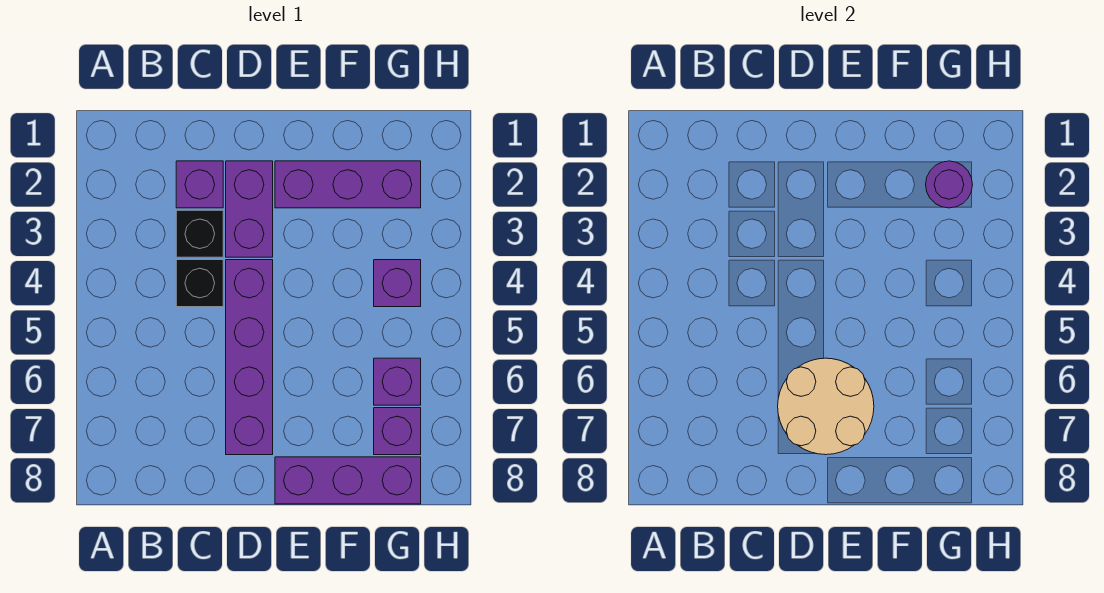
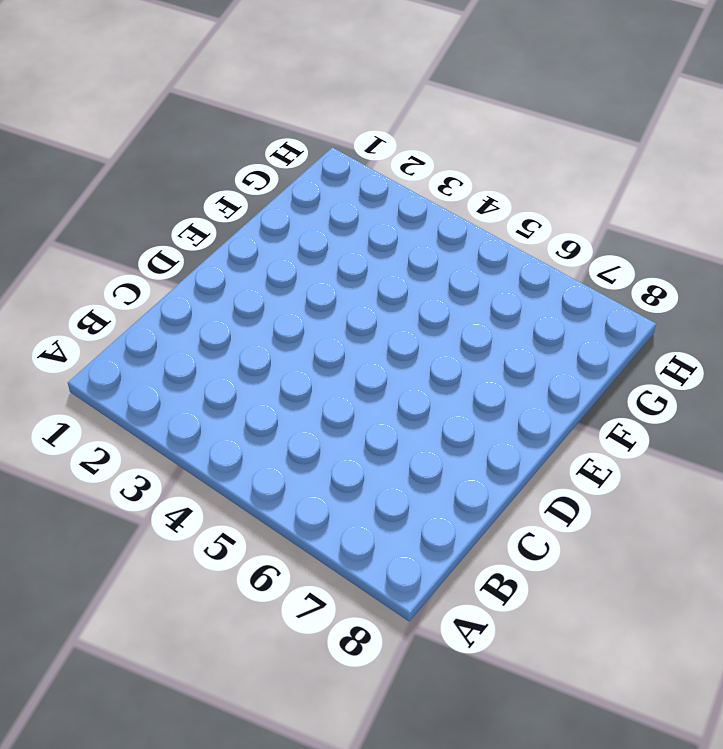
none -> purple 1x1 brick [176,161,223,208]
none -> black 1x1 brick [176,210,223,257]
none -> black 1x1 brick [176,260,223,307]

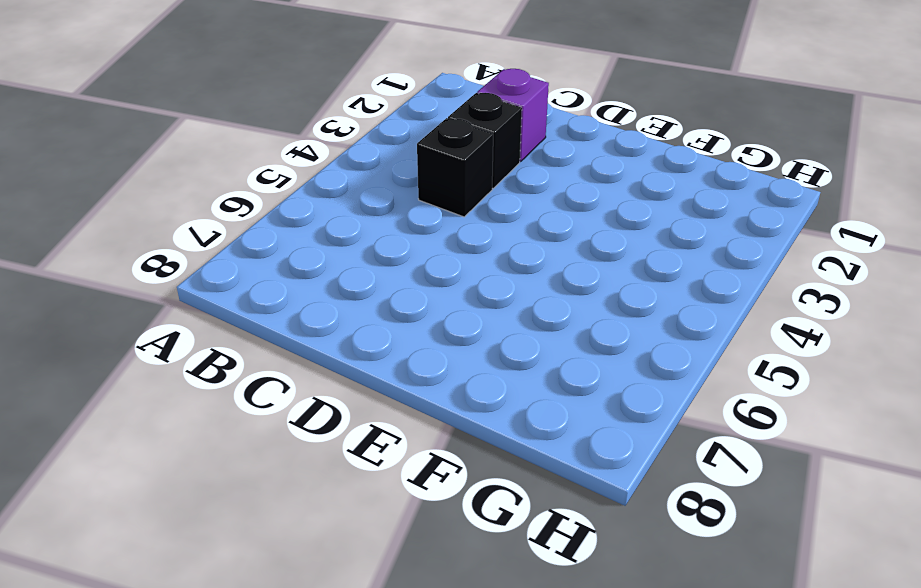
none -> purple 1x2 brick [226,161,273,257]
none -> purple 1x4 brick [226,260,273,455]
none -> purple 1x3 brick [275,161,421,208]

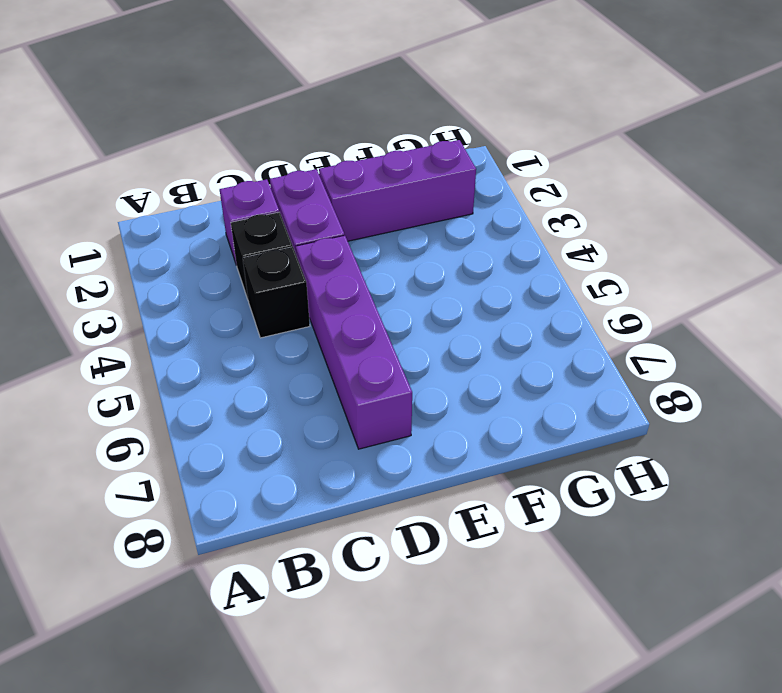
none -> purple 1x3 brick [275,457,421,504]
none -> purple 1x1 brick [374,260,421,307]
none -> purple 1x1 brick [374,358,421,405]

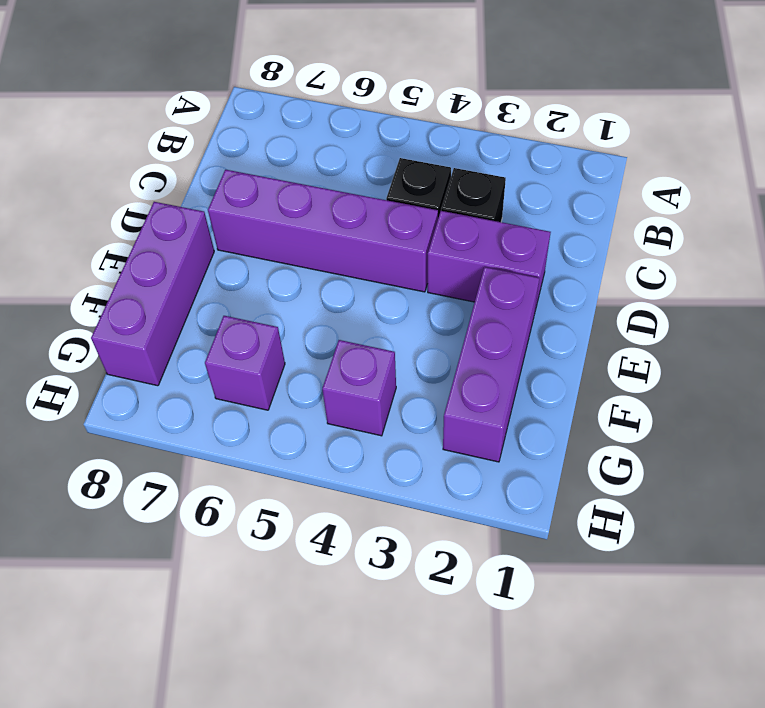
none -> purple 1x1 brick [176,161,223,208]
none -> purple 1x1 brick [374,408,421,455]
none -> tan 2x2 round brick [778,358,874,455]

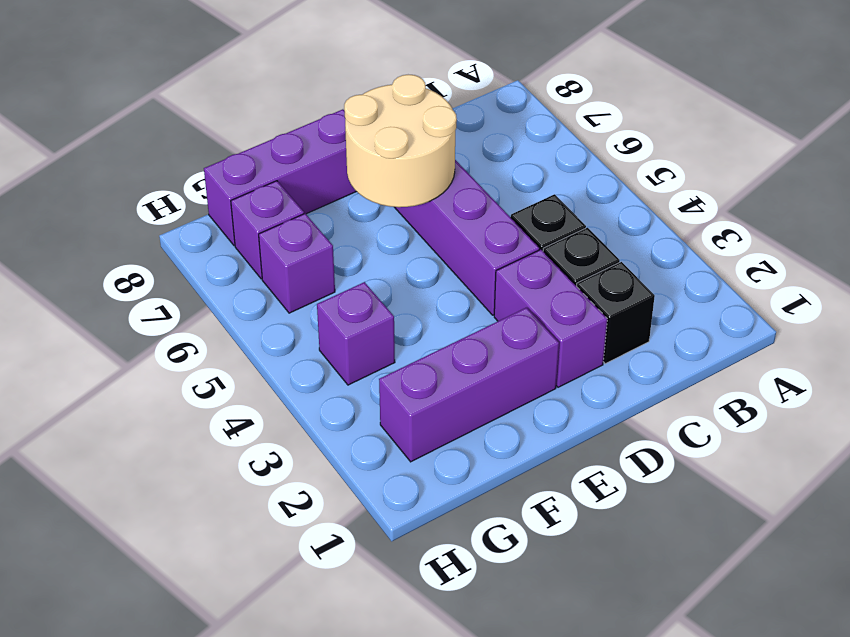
black 1x1 brick [577,262,655,364] -> purple 1x1 brick [176,161,223,208]
none -> purple 1x1 round brick [926,161,972,208]

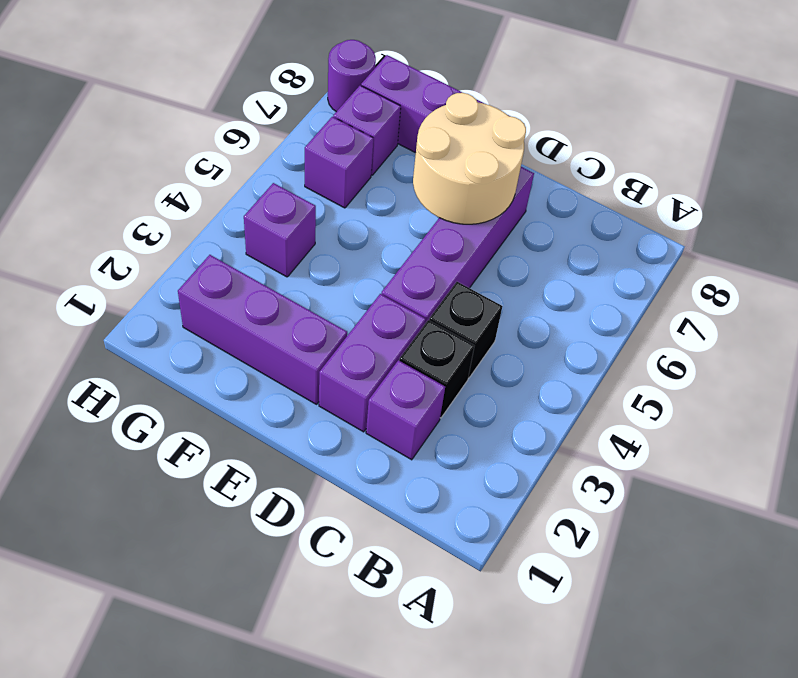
purple 1x1 round brick [328,40,376,112] -> purple 1x1 round brick moved to [926,161,972,208]

